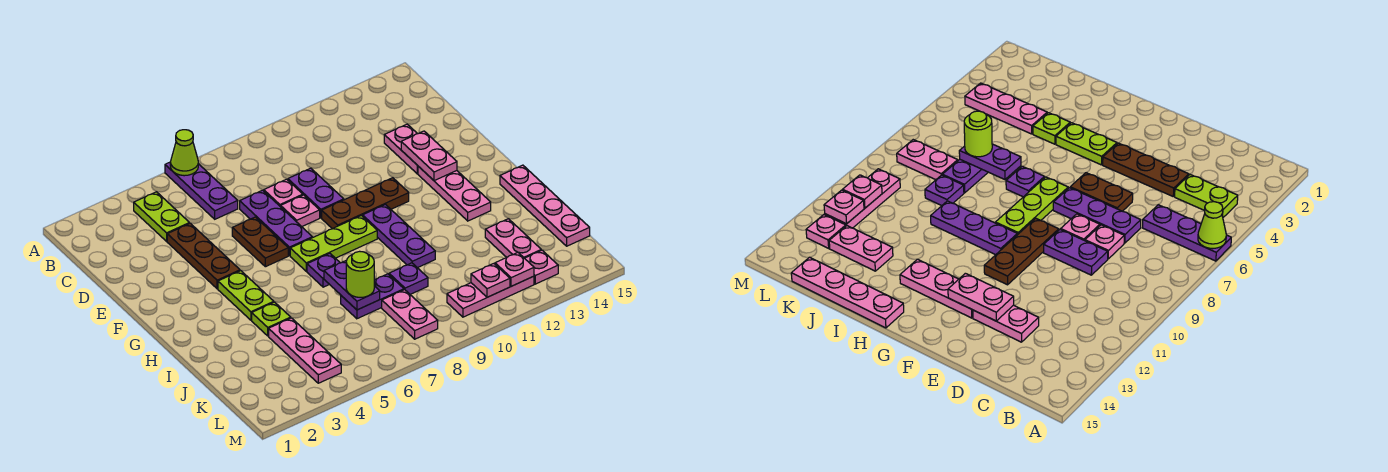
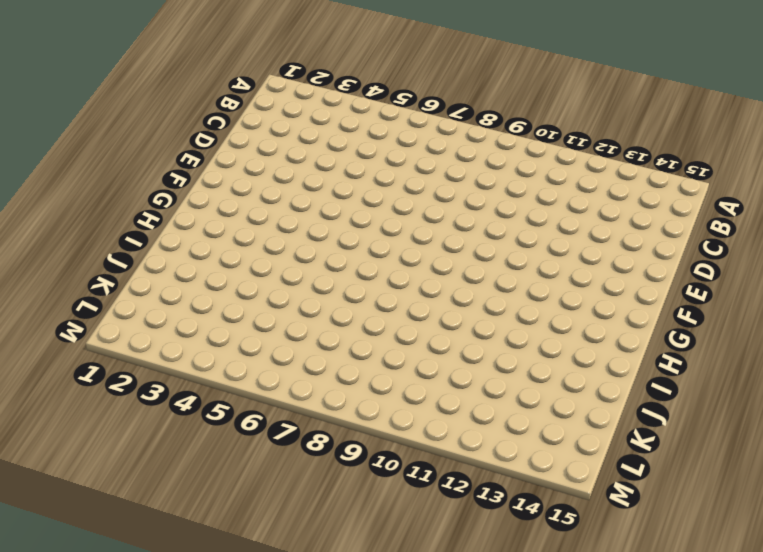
none -> purple 1x3 plate [165,162,238,219]
none -> lime 1x2 plate [134,192,189,241]
none -> brown 1x3 plate [167,223,240,289]
none -> purple 1x3 plate [240,190,312,256]

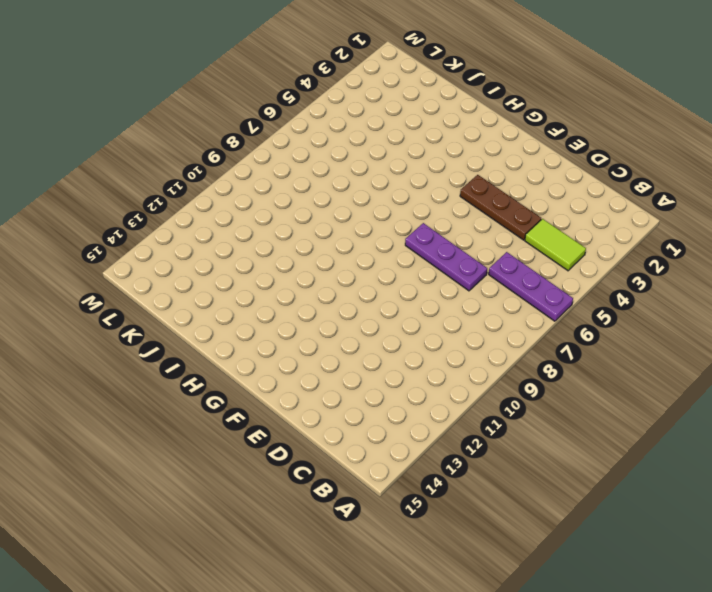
lime 1x2 tile [525,219,586,271] -> lime 1x2 plate [134,192,189,241]
none -> pink 1x1 plate [264,179,303,207]
none -> purple 1x2 plate [288,168,344,218]
none -> pink 1x2 plate [384,124,418,174]
none -> brown 1x2 plate [232,217,288,267]

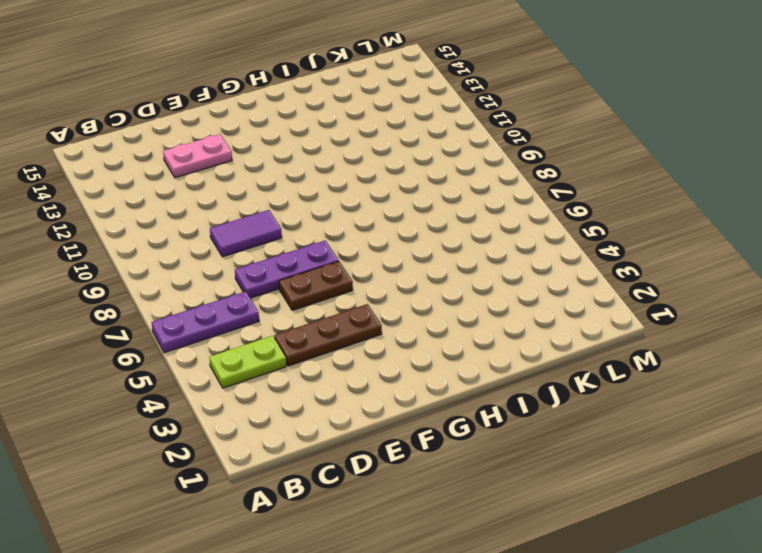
purple 1x2 tile [210,210,282,257] -> purple 1x2 plate [288,168,344,218]
none -> pink 1x1 plate [264,179,303,207]
none -> pink 1x1 plate [281,195,320,227]
none -> brown 1x3 plate [322,178,409,229]
none -> pink 1x3 plate [418,166,491,221]

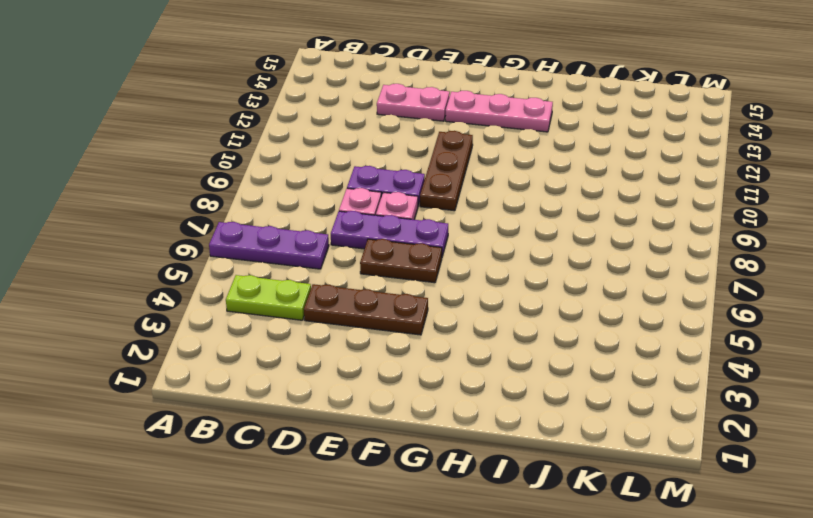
none -> lime 1x2 plate [218,271,274,320]
none -> lime 1x3 plate [290,216,377,271]
none -> purple 1x3 plate [363,205,435,268]
none -> purple 1x1 plate [307,254,340,287]

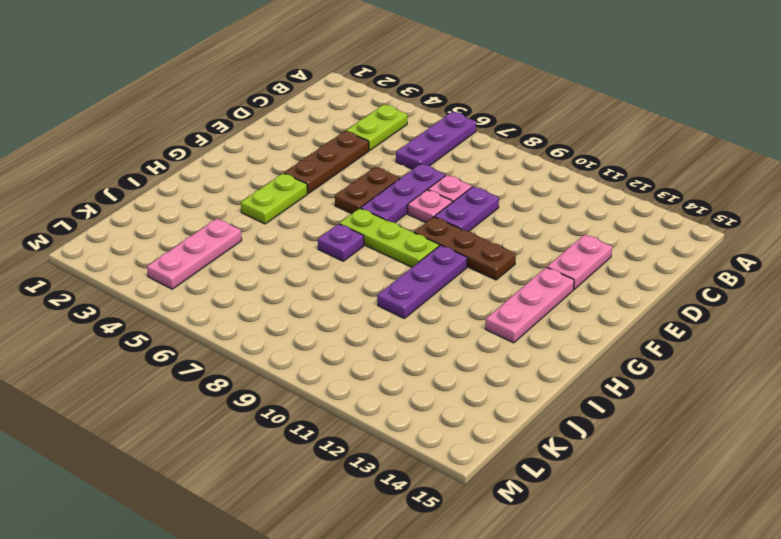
none -> pink 1x4 plate [500,165,590,246]
none -> lime 1x1 plate [252,302,291,336]
none -> purple 1x2 plate [341,274,404,319]
none -> purple 1x1 plate [389,263,428,294]

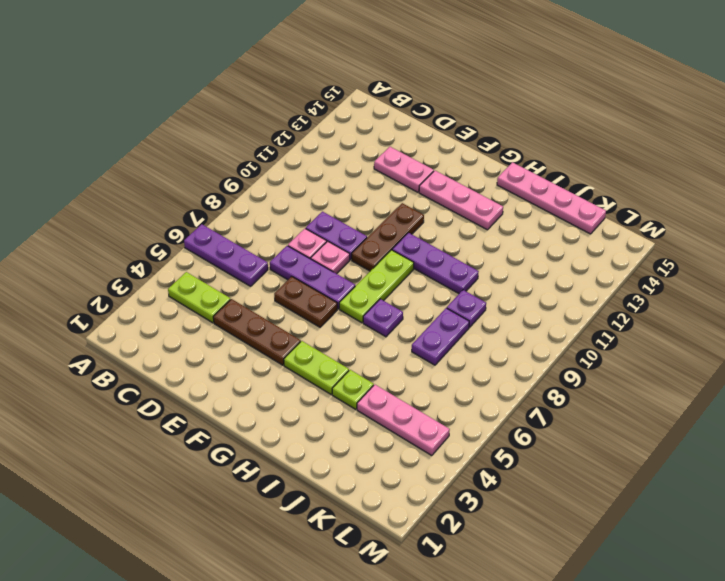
none -> pink 1x2 plate [485,219,541,258]
none -> pink 1x2 plate [382,290,438,339]
none -> pink 1x3 plate [447,276,534,317]
none -> pink 1x1 plate [525,250,558,284]

